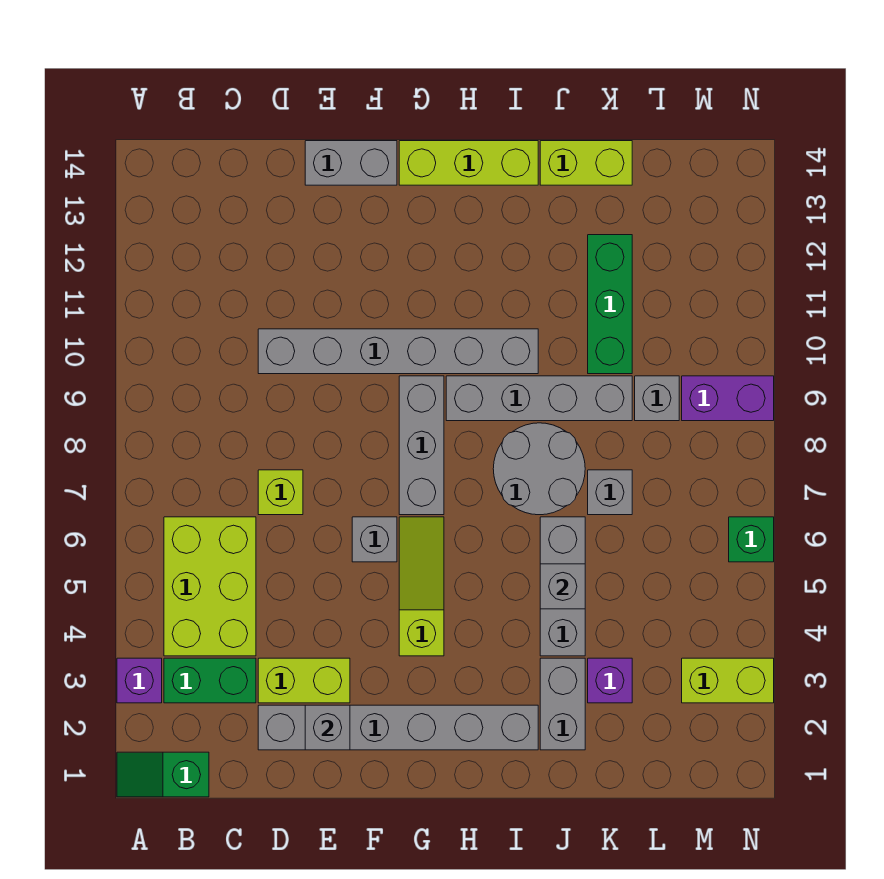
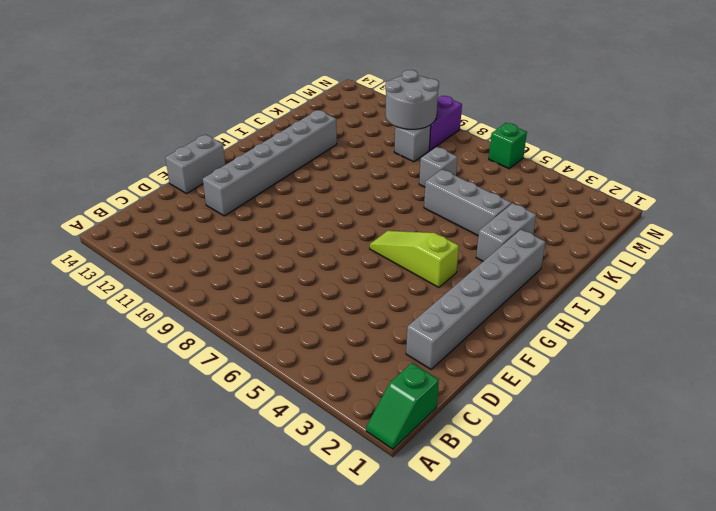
grey 1x6 brick [203,110,337,216] -> grey 1x6 brick moved to [258,329,538,374]
grey 1x2 brick [476,203,536,261] -> grey 1x2 brick turned to [540,658,585,750]
grey 2x2 round brick [385,70,439,129] -> grey 2x2 round brick moved to [493,423,585,515]
none -> purple 1x1 brick [117,658,162,703]
none -> green 1x2 brick [164,658,256,703]
none -> lime 2x3 brick [164,517,256,656]

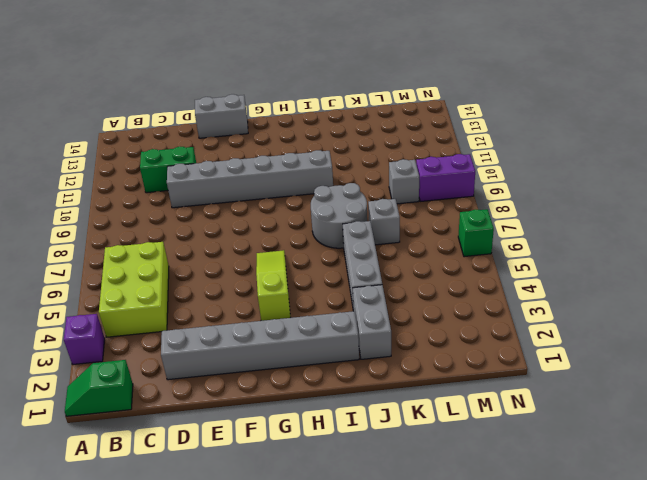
green 1x2 brick [140,147,196,193] -> green 1x2 brick moved to [164,658,256,703]
none -> lime 1x2 brick [258,658,350,703]
none -> lime 1x1 brick [258,470,303,515]
none -> grey 1x1 brick [352,517,397,562]

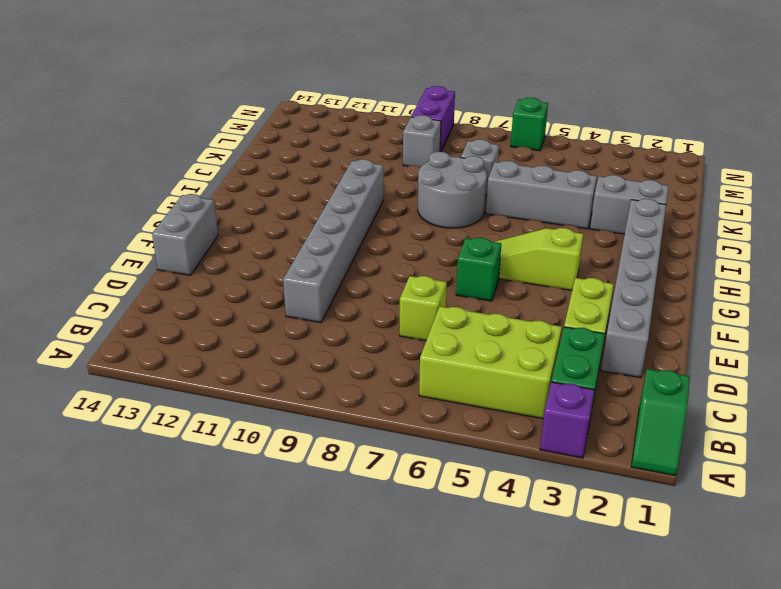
green 1x1 brick [456,238,501,301] -> grey 1x1 brick [352,517,397,562]
none -> grey 1x3 brick [399,376,444,515]
none -> lime 1x3 brick [399,141,538,185]
none -> grey 1x4 brick [446,376,632,421]

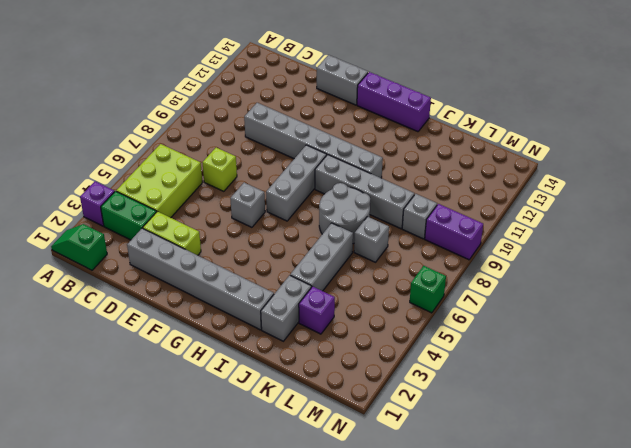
purple 1x3 brick [357,72,431,132] -> lime 1x3 brick [399,141,538,185]
none -> lime 1x3 slope [399,517,444,656]
none -> lime 1x2 brick [540,141,632,185]
none -> green 1x3 brick [588,235,632,374]

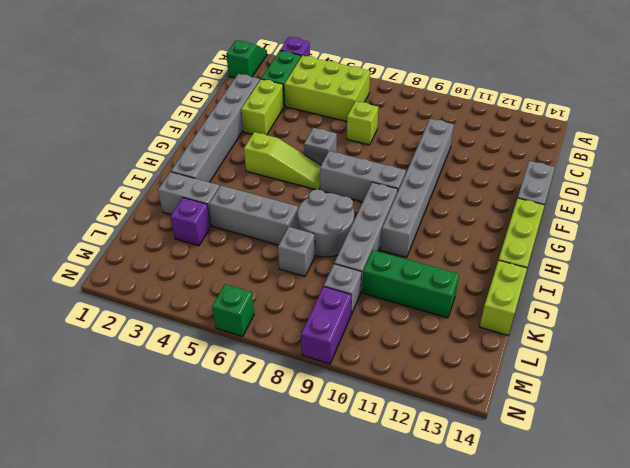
none -> lime 1x2 brick [682,658,774,703]
none -> grey 1x1 brick [305,705,350,750]
none -> grey 1x1 brick [540,564,585,609]

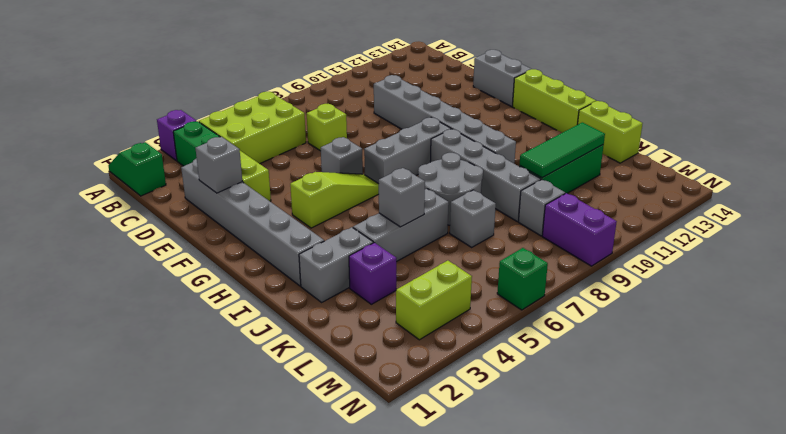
green 1x3 tile [520,122,605,178] -> none
lime 1x2 brick [396,261,472,340] -> lime 1x2 brick turned to [682,658,774,703]

